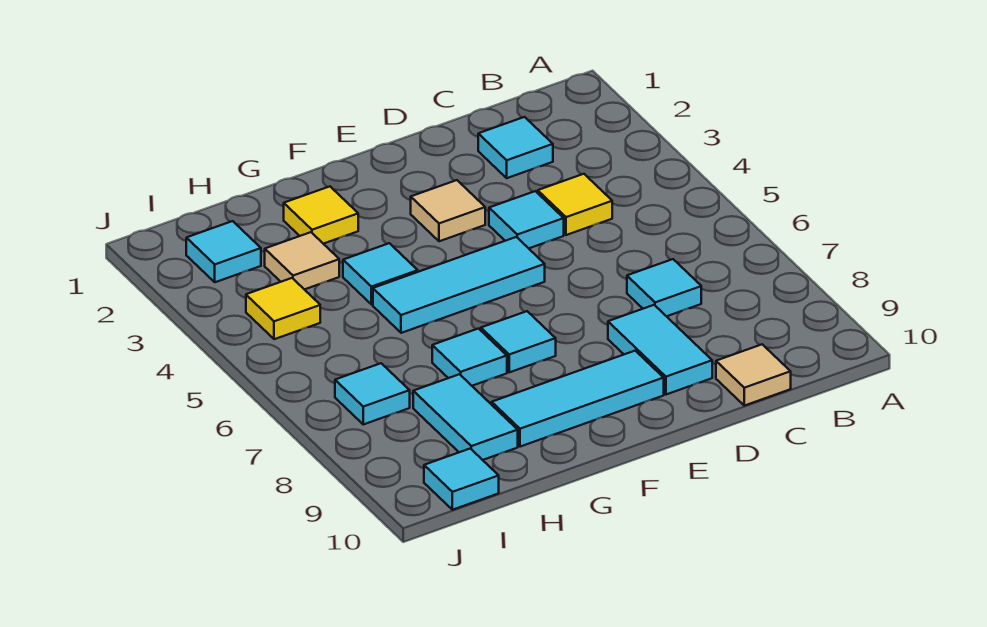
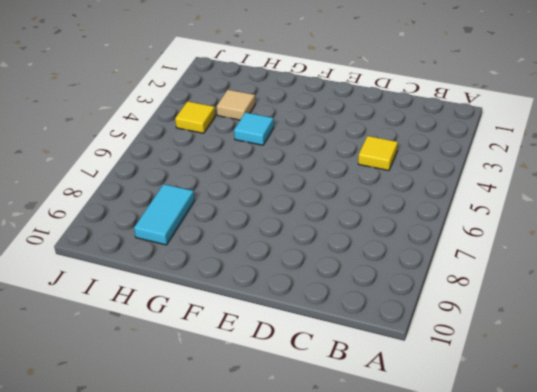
none -> cyan 1x1 tile [478,117,553,178]
none -> cyan 1x1 tile [627,259,701,316]
none -> tan 1x1 tile [716,344,791,406]

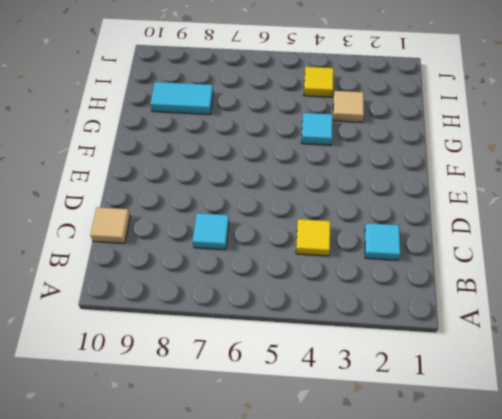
none -> cyan 1x1 tile [489,191,564,248]
none -> cyan 1x2 tile [608,305,712,395]
none -> tan 1x1 tile [411,180,485,241]

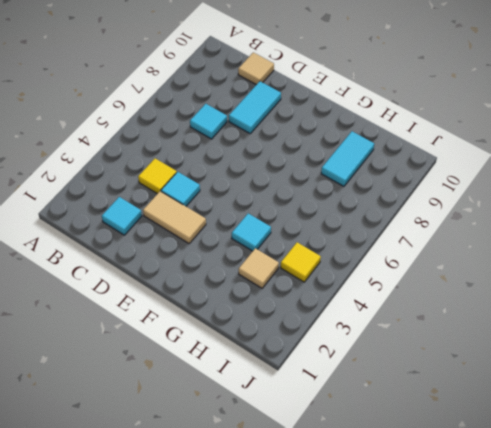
tan 1x2 tile [143,191,206,243] -> tan 1x1 tile [411,180,485,241]
none -> cyan 1x3 tile [373,237,545,333]
none -> cyan 1x3 tile [492,351,664,447]
none -> cyan 1x1 tile [481,311,556,372]

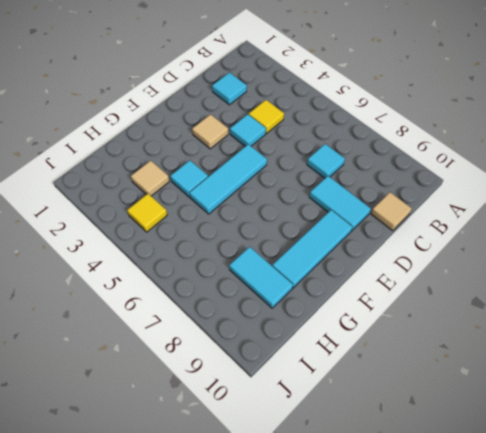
none -> cyan 1x1 tile [481,311,556,372]
none -> yellow 1x1 tile [284,186,358,244]
none -> cyan 1x1 tile [432,329,507,386]

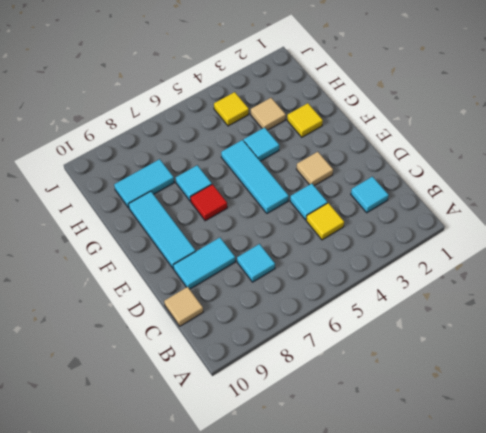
red 1x1 tile [190,184,227,221] -> cyan 1x1 tile [481,311,556,372]
none -> cyan 1x1 tile [186,221,261,282]
none -> cyan 1x1 tile [335,363,410,424]
none -> cyan 1x1 tile [424,448,499,510]

